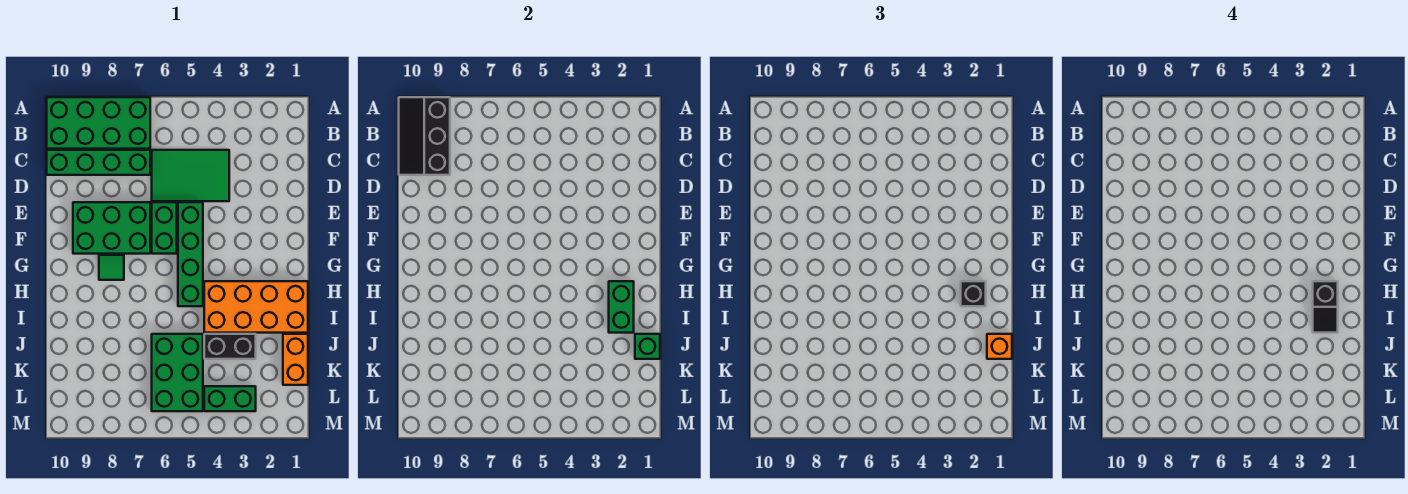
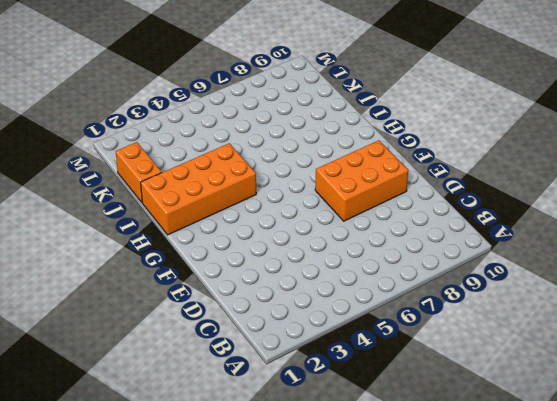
orange 2x3 brick [315,140,408,221] -> green 2x3 brick [73,202,150,254]
none -> green 2x4 brick [47,97,150,149]
none -> green 2x3 tile [152,150,229,201]
none -> green 1x4 brick [47,150,150,175]

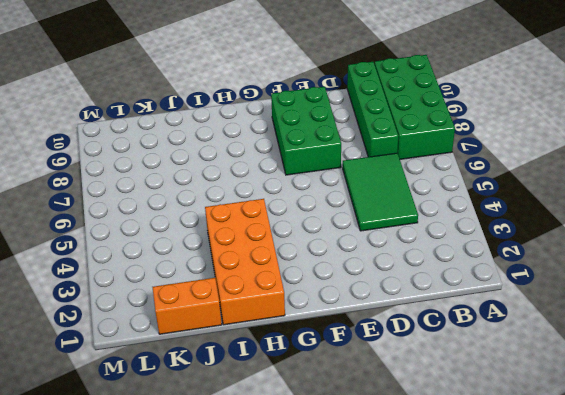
none -> green 1x4 brick [178,202,203,306]
none -> green 1x2 brick [152,202,177,254]
none -> green 1x1 tile [99,255,124,280]

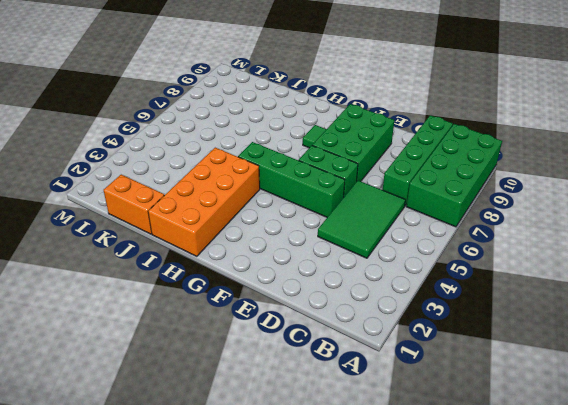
none -> black 1x2 brick [204,334,256,359]
none -> green 2x3 brick [152,334,203,411]
none -> green 1x2 brick [204,386,256,411]

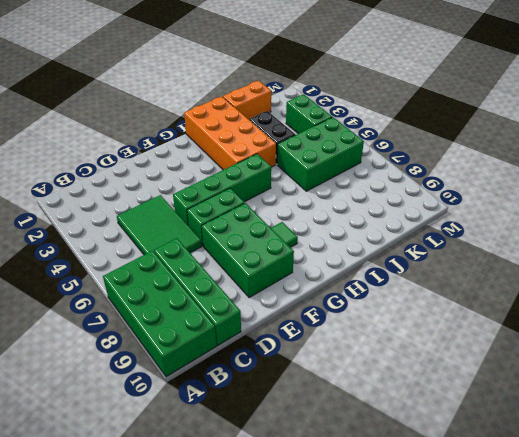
none -> black 2x3 slope [399,97,450,175]
none -> green 1x2 brick [609,281,634,333]
none -> green 1x1 brick [635,334,660,359]

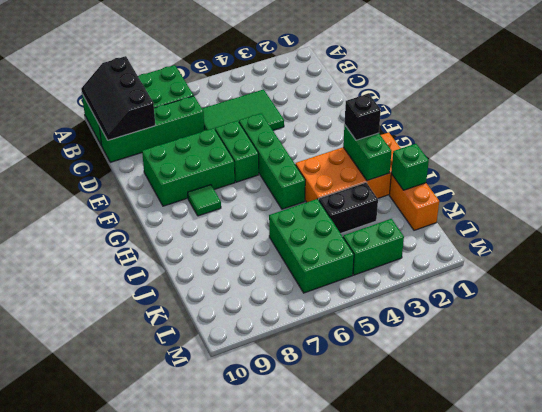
none -> orange 1x1 brick [987,334,1012,359]
none -> black 1x2 slope [1313,281,1338,333]

